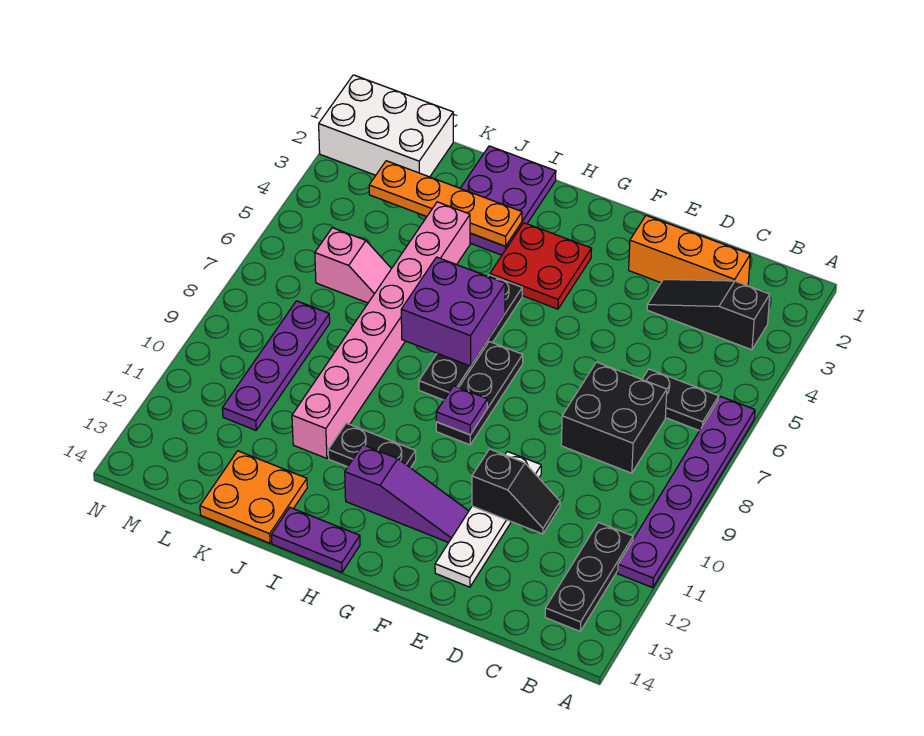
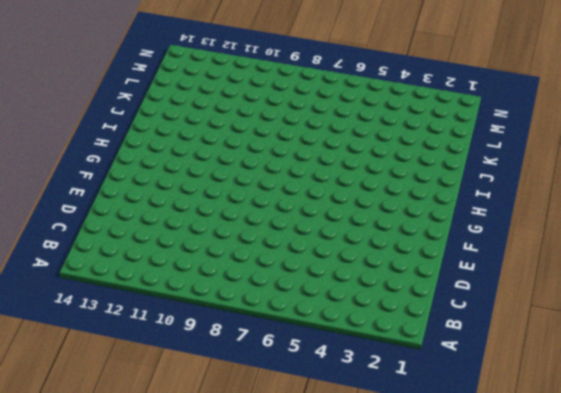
none -> purple 1x6 plate [618,397,755,588]
none -> black 1x3 slope [647,279,770,350]
none -> black 1x2 plate [642,369,719,431]

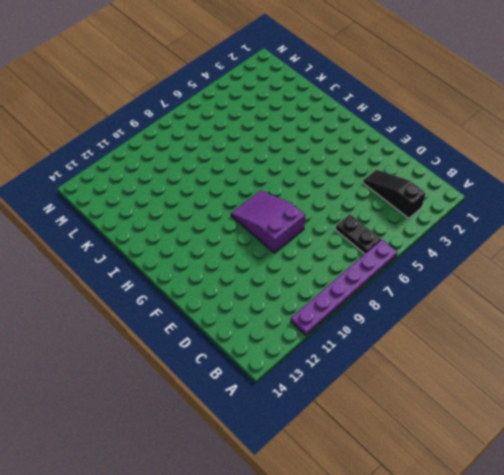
purple 2x3 slope [231,190,305,253] -> black 1x3 plate [436,342,523,445]
none -> black 1x3 plate [545,522,633,631]
none -> orange 1x3 brick [629,216,750,286]
none -> black 2x2 brick [561,362,667,473]

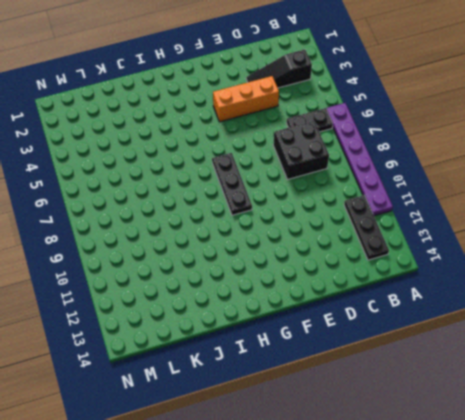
orange 1x3 brick [213,76,279,122] -> orange 1x3 brick moved to [629,216,750,286]
none -> white 1x4 plate [435,451,541,587]
none -> purple 1x3 slope [345,445,469,543]
none -> red 2x2 plate [490,223,592,309]

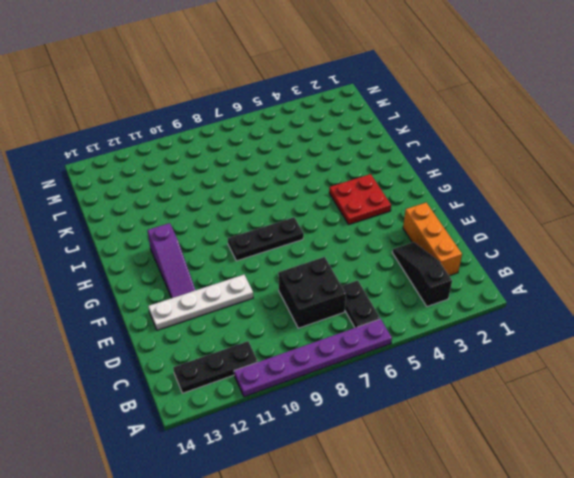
none -> black 1x4 plate [419,275,522,400]
none -> black 1x2 plate [328,423,416,468]
none -> purple 1x2 plate [271,508,360,572]

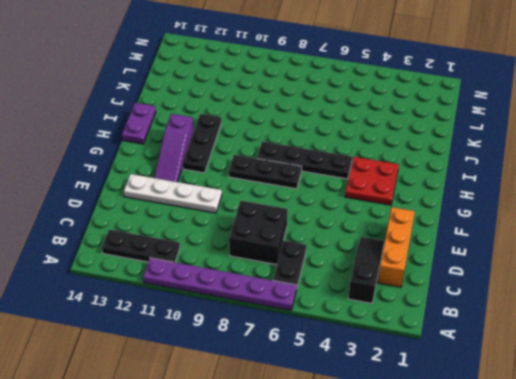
black 1x3 plate [183,114,221,173] -> black 1x2 plate [328,423,416,468]
none -> purple 2x3 plate [460,146,556,255]
none -> pink 1x8 brick [292,202,470,458]
none -> orange 2x2 plate [200,451,307,543]

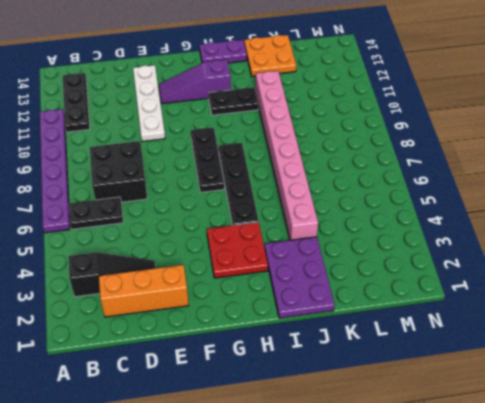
none -> pink 1x2 slope [315,228,391,303]
none -> white 2x3 brick [319,75,453,177]
none -> purple 1x4 plate [222,301,330,430]

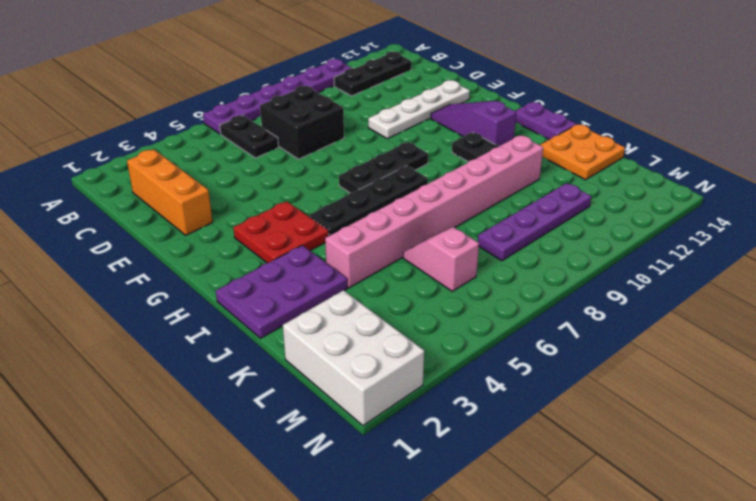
none -> black 1x3 slope [647,279,770,350]
none -> black 1x2 slope [472,449,560,534]
none -> purple 1x1 plate [436,386,487,435]

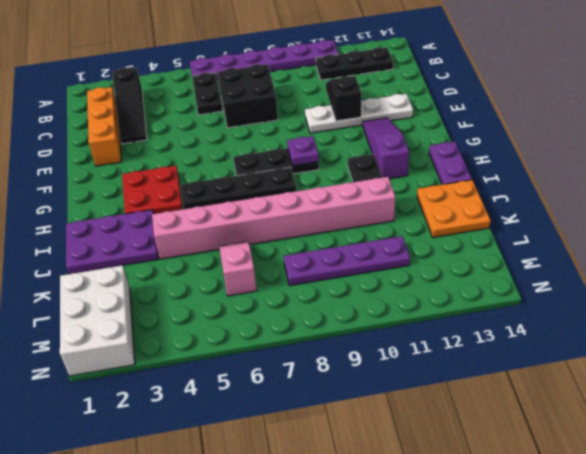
none -> purple 2x2 brick [401,257,505,366]
none -> orange 1x4 plate [369,161,522,246]

